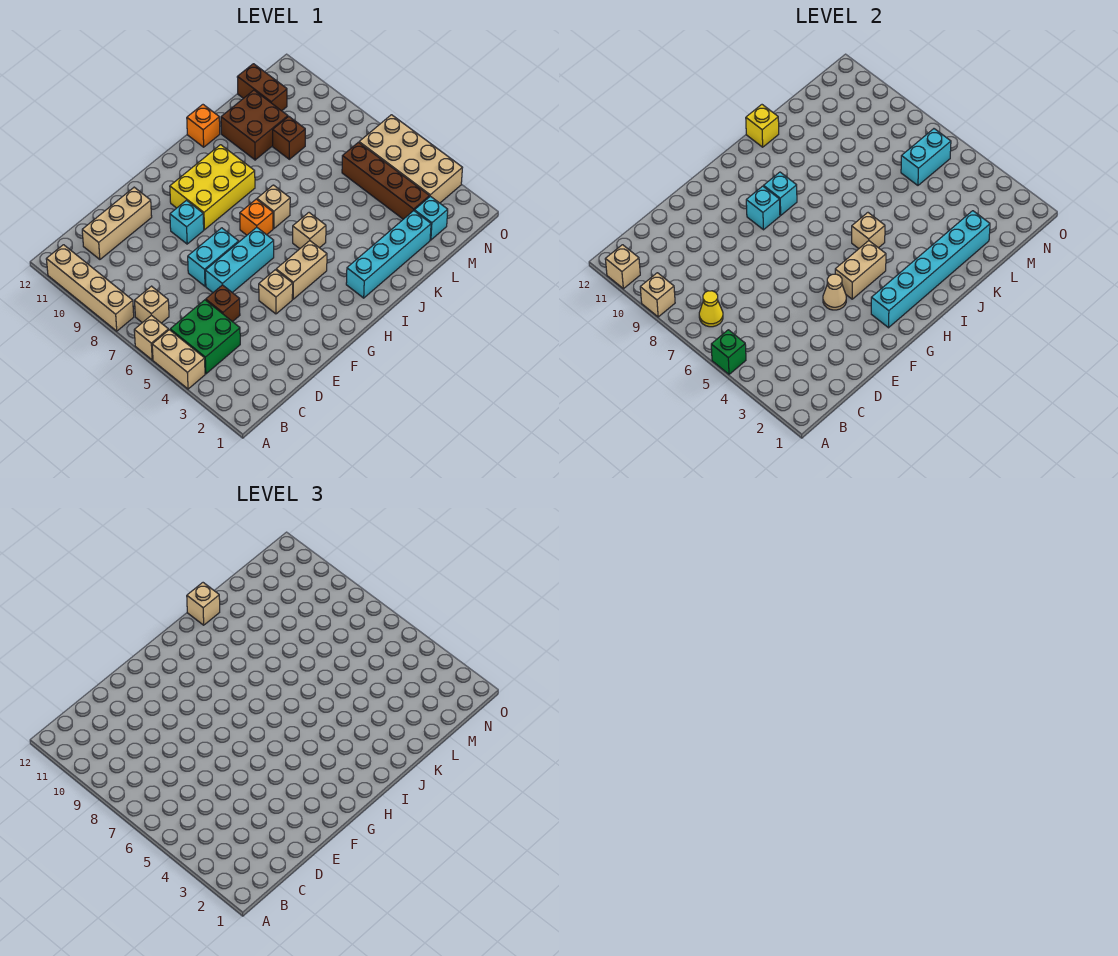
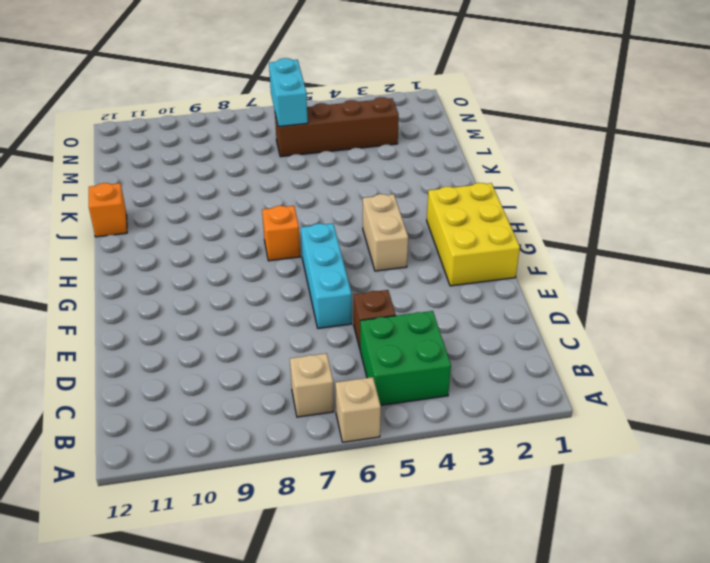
yellow 2x3 brick [427,183,520,286] -> yellow 2x3 brick moved to [170,145,255,230]
none -> tan 1x2 brick [152,330,205,389]
none -> tan 1x4 brick [46,245,134,331]
none -> tan 1x3 brick [82,187,152,259]
none -> cyan 1x2 brick [188,228,239,286]

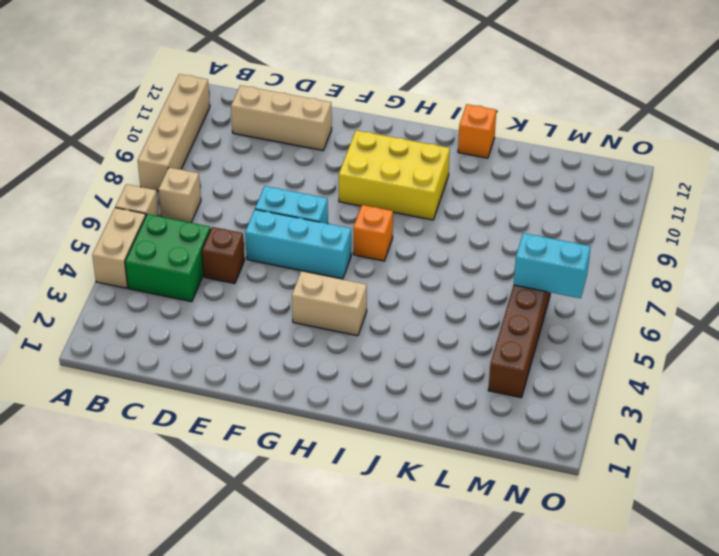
none -> tan 1x1 brick [259,270,293,314]
none -> cyan 1x1 brick [170,200,204,244]
none -> cyan 1x4 brick [346,211,431,298]
none -> tan 1x1 brick [293,213,326,249]

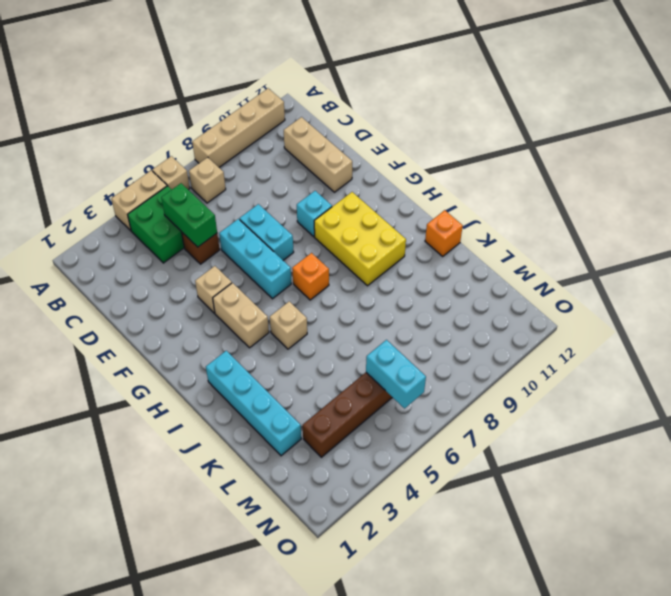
green 1x2 brick [161,183,217,247] -> none
none -> tan 1x1 brick [257,185,290,228]
none -> brown 2x2 brick [221,90,288,160]
none -> brown 1x1 brick [273,116,305,159]
none -> cyan 1x1 brick [414,196,448,240]

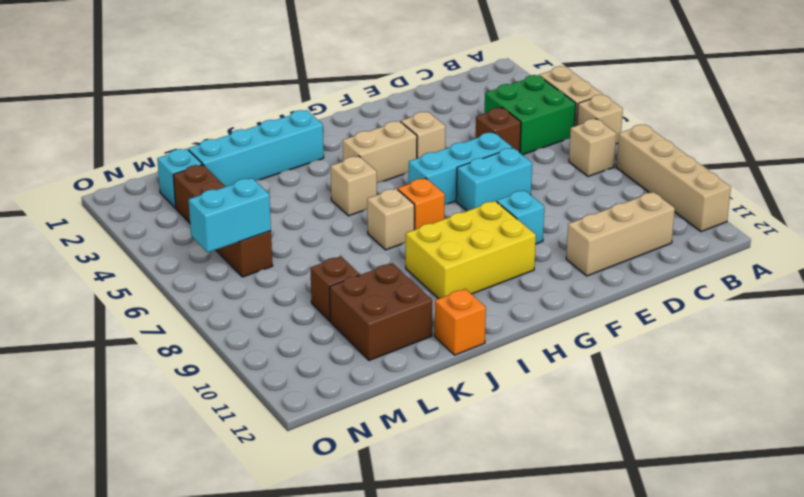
none -> brown 1x2 brick [237,64,287,111]
none -> tan 2x4 brick [359,115,462,203]
none -> green 1x1 brick [711,330,746,374]
none -> tan 1x1 brick [640,273,675,317]

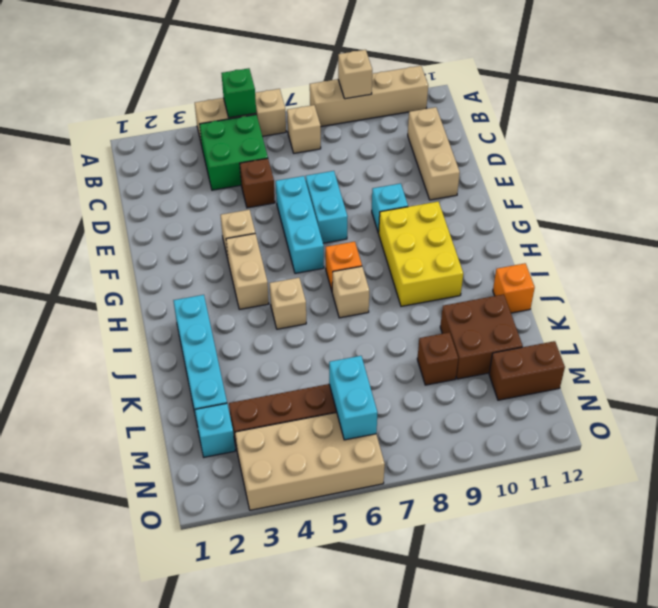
none -> tan 1x1 brick [605,245,640,289]
none -> yellow 1x1 cone [699,291,723,327]
none -> tan 1x1 cone [823,274,846,310]
none -> cyan 1x6 brick [871,211,990,328]

